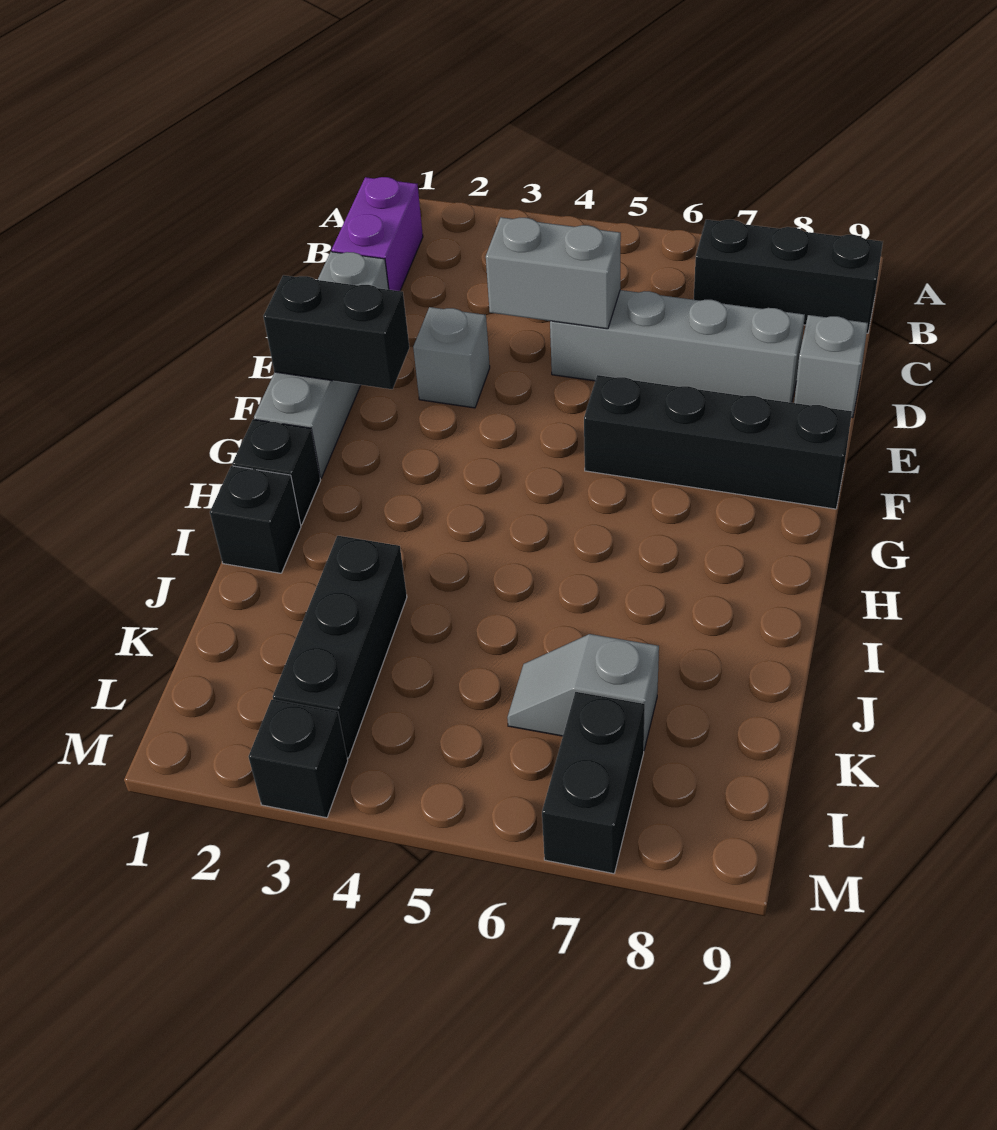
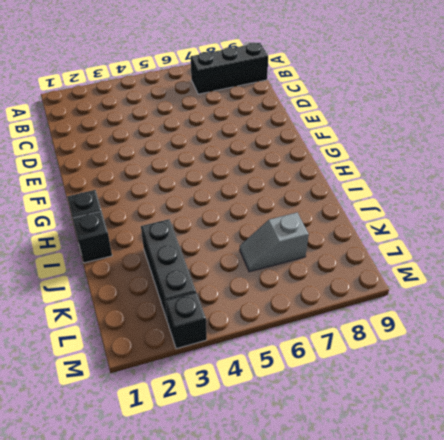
none -> purple 1x2 brick [332,177,423,291]
none -> grey 1x4 brick [254,252,389,478]
none -> grey 1x4 brick [550,290,805,403]

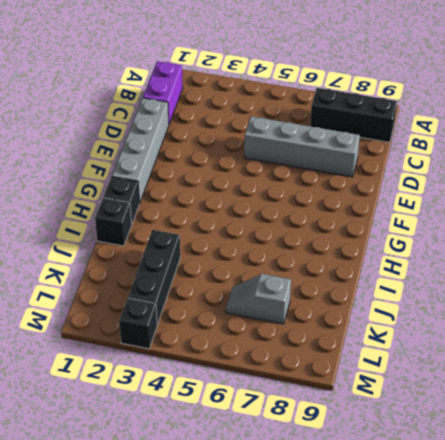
none -> grey 1x1 brick [794,315,868,418]
none -> grey 1x1 brick [413,307,490,408]
none -> black 1x4 brick [584,375,852,509]

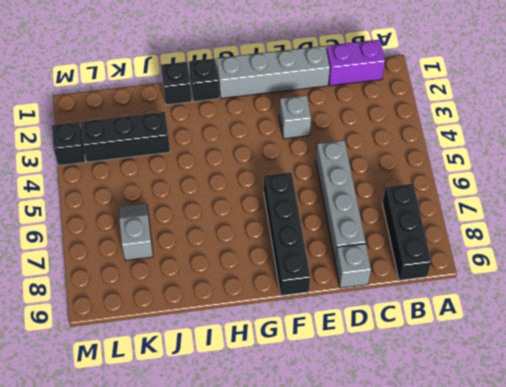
none -> black 1x2 brick [542,692,645,874]
none -> grey 1x2 brick [486,217,621,329]
none -> black 1x2 brick [263,275,409,389]

